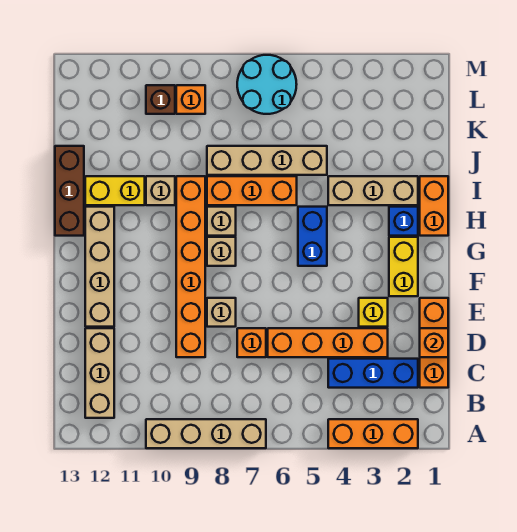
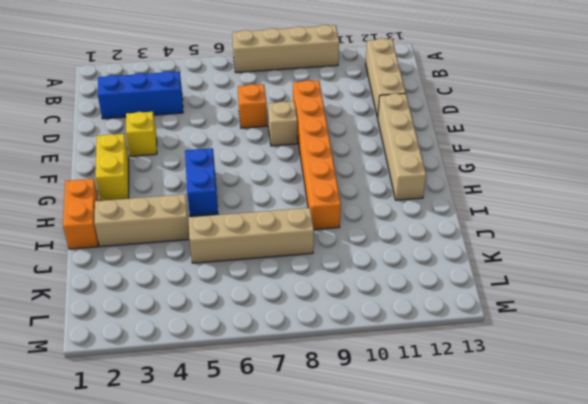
none -> orange 1x3 brick [328,419,418,448]
none -> orange 1x3 brick [420,298,448,388]
none -> orange 1x4 brick [268,328,388,357]

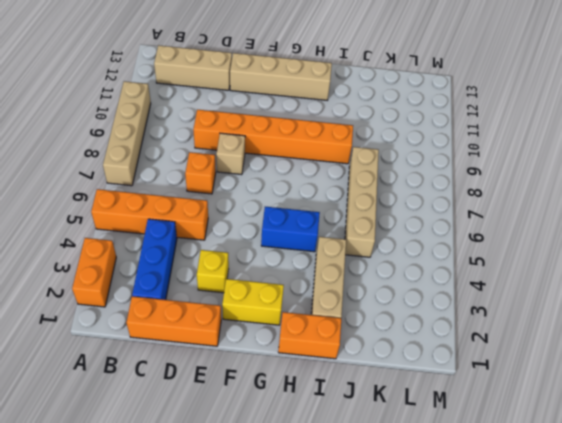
orange 1x2 brick [72,238,116,307] -> orange 1x3 brick [328,419,418,448]
orange 1x4 brick [91,189,208,240] -> orange 1x4 brick turned to [268,328,388,357]
none -> tan 1x1 brick [207,237,236,266]
none -> blue 1x1 brick [389,207,418,236]
none -> tan 1x1 brick [207,207,236,236]

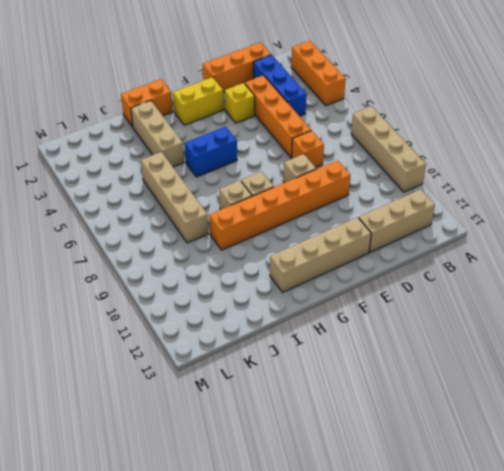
none -> blue 1x1 brick [389,207,418,236]
none -> brown 1x3 brick [55,146,84,236]
none -> orange 1x3 brick [207,176,297,205]

